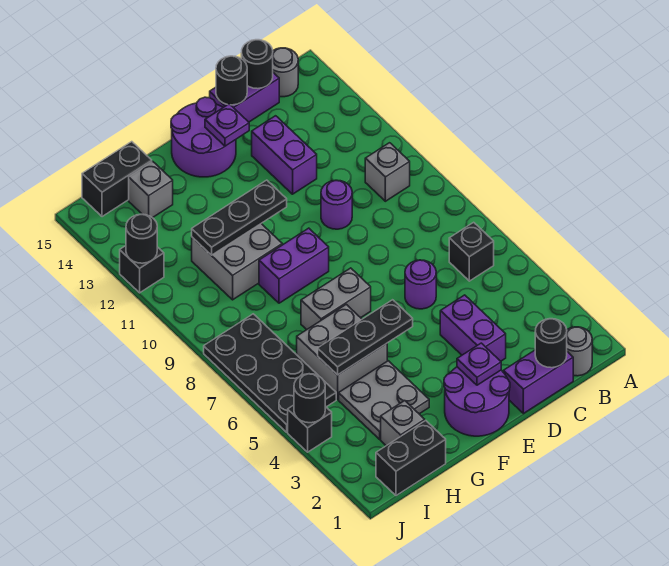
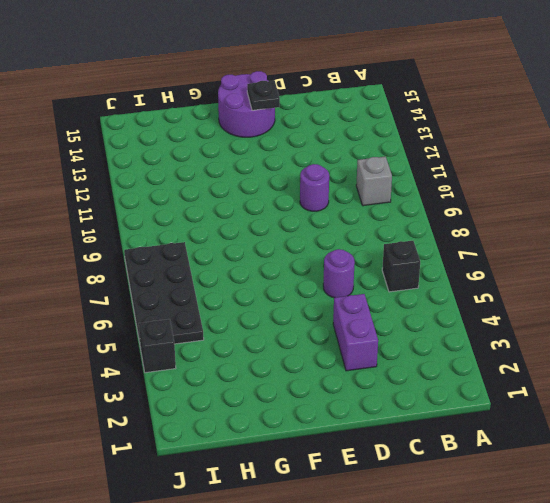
black 1x1 plate [247,81,280,110] -> purple 1x1 plate [205,104,249,146]
none -> grey 1x1 round brick [567,327,592,376]
none -> grey 1x1 round brick [273,48,298,97]
none -> purple 1x2 brick [503,350,573,414]
none -> purple 1x2 brick [210,73,279,122]

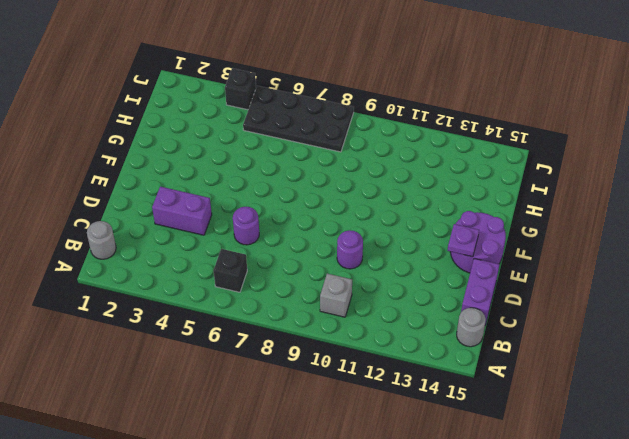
none -> purple 1x2 brick [503,350,573,414]
none -> purple 1x2 brick [252,116,317,194]
none -> purple 2x2 round brick [444,367,510,436]
none -> grey 1x2 brick [301,268,371,330]

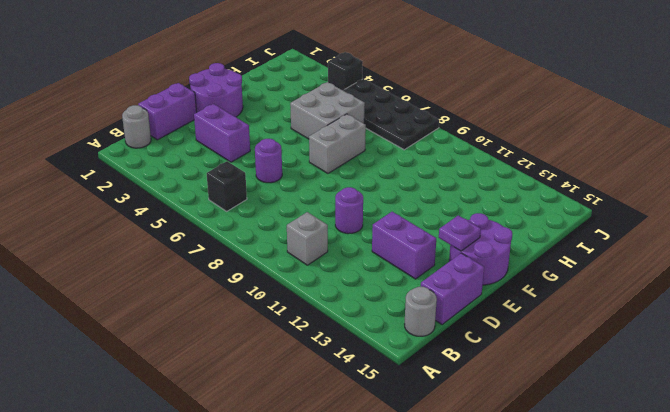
none -> purple 1x2 brick [259,228,329,303]
none -> grey 2x2 plate [339,361,429,439]
none -> grey 2x2 brick [192,224,282,300]
none -> black 1x2 brick [376,421,446,496]

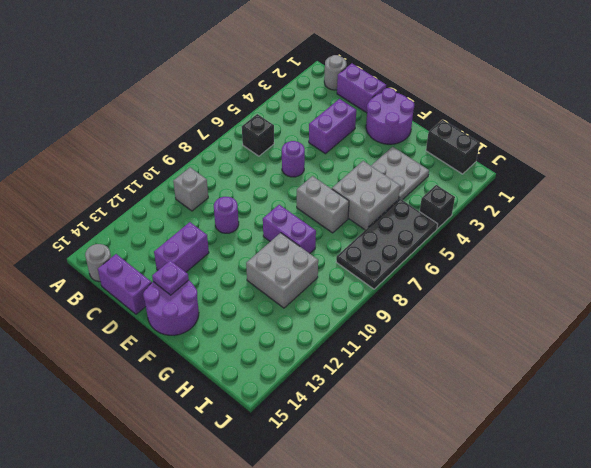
none -> grey 1x1 brick [381,401,425,446]
none -> grey 1x1 brick [129,161,173,218]
none -> black 1x2 brick [82,142,152,217]
none -> black 1x1 brick [120,246,164,293]

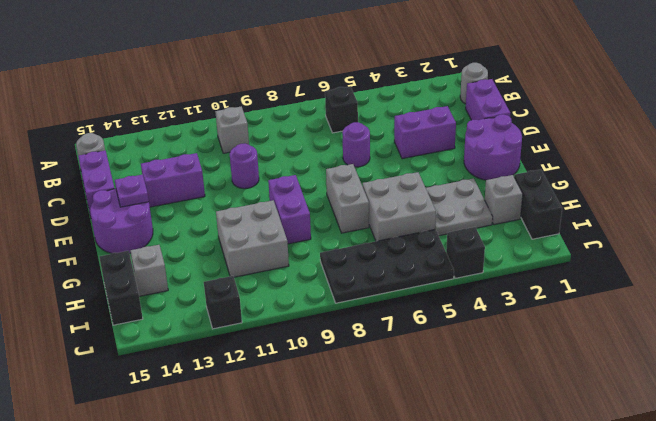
none -> black 1x1 round brick [535,319,567,368]
none -> black 1x1 round brick [241,40,273,89]
none -> black 1x1 round brick [216,56,247,105]
none -> purple 1x1 plate [457,343,501,385]

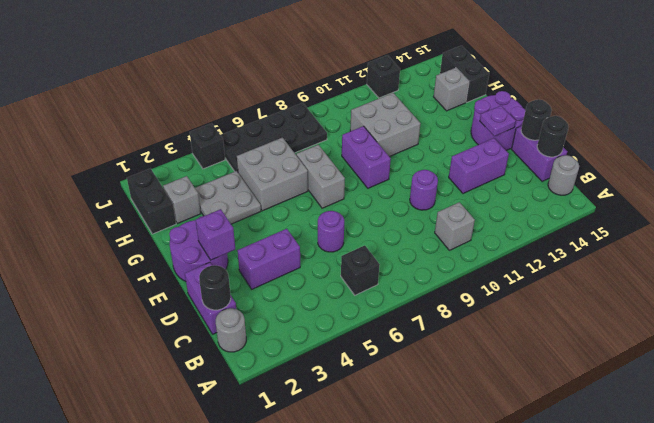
purple 1x1 brick [196,209,235,260] -> purple 1x1 plate [457,343,501,385]
none -> black 1x3 plate [318,300,413,375]
none -> black 1x3 plate [192,180,287,255]
none -> black 1x1 round brick [294,374,325,423]
none -> black 1x1 round brick [126,214,157,263]

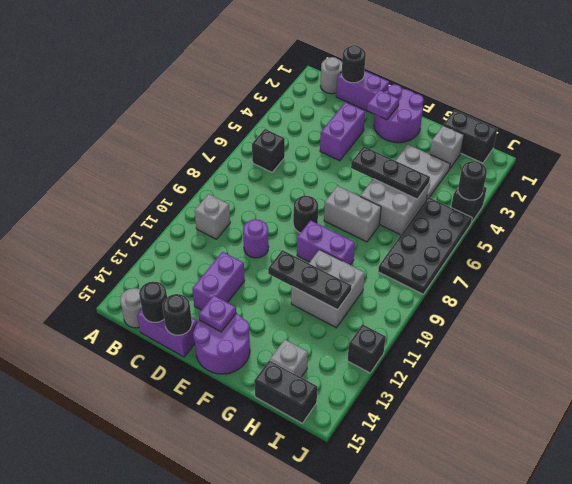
black 1x1 round brick [293,196,318,233] -> black 1x1 round brick moved to [126,214,157,263]
none -> purple 1x1 round brick [405,260,436,309]

